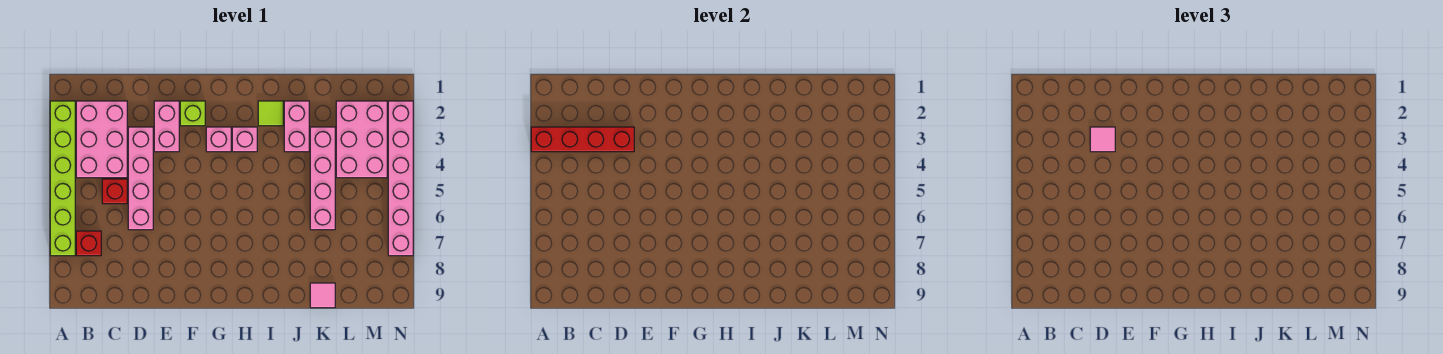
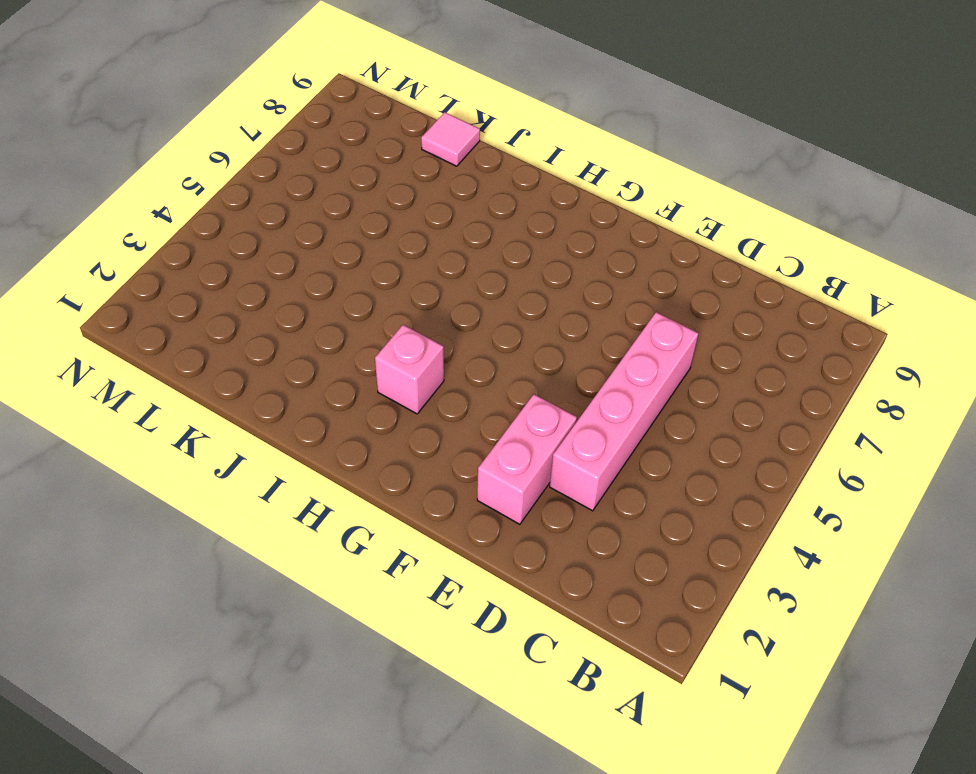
none -> lime 1x6 brick [50,101,75,256]
none -> pink 2x3 brick [76,101,127,178]
none -> red 1x1 brick [76,231,101,256]

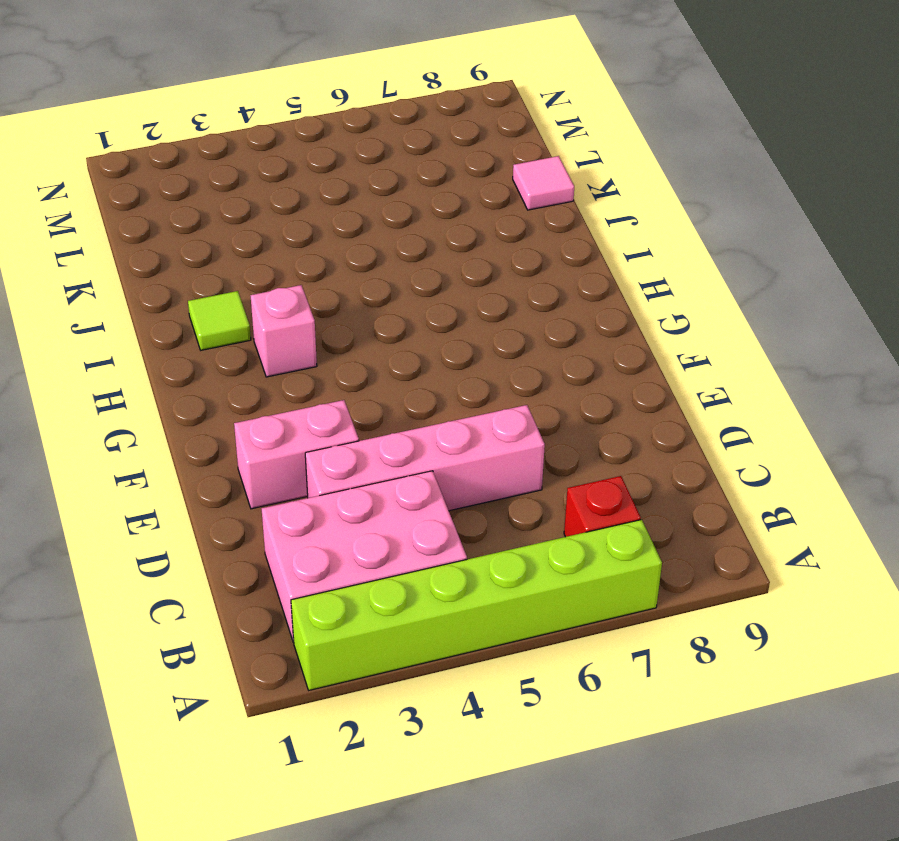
none -> red 1x1 brick [102,179,127,204]
none -> lime 1x1 brick [180,101,205,126]
none -> pink 1x1 brick [206,127,231,152]

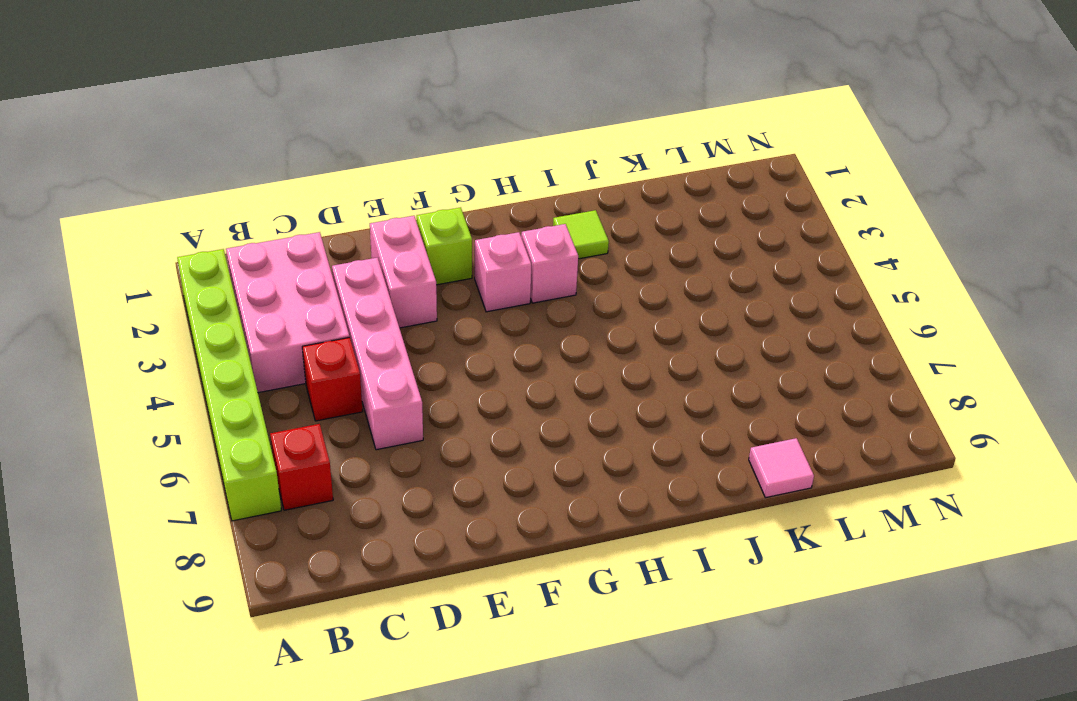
none -> pink 1x2 brick [284,101,309,152]
none -> pink 1x4 brick [310,127,335,230]
none -> pink 2x3 brick [336,101,387,178]

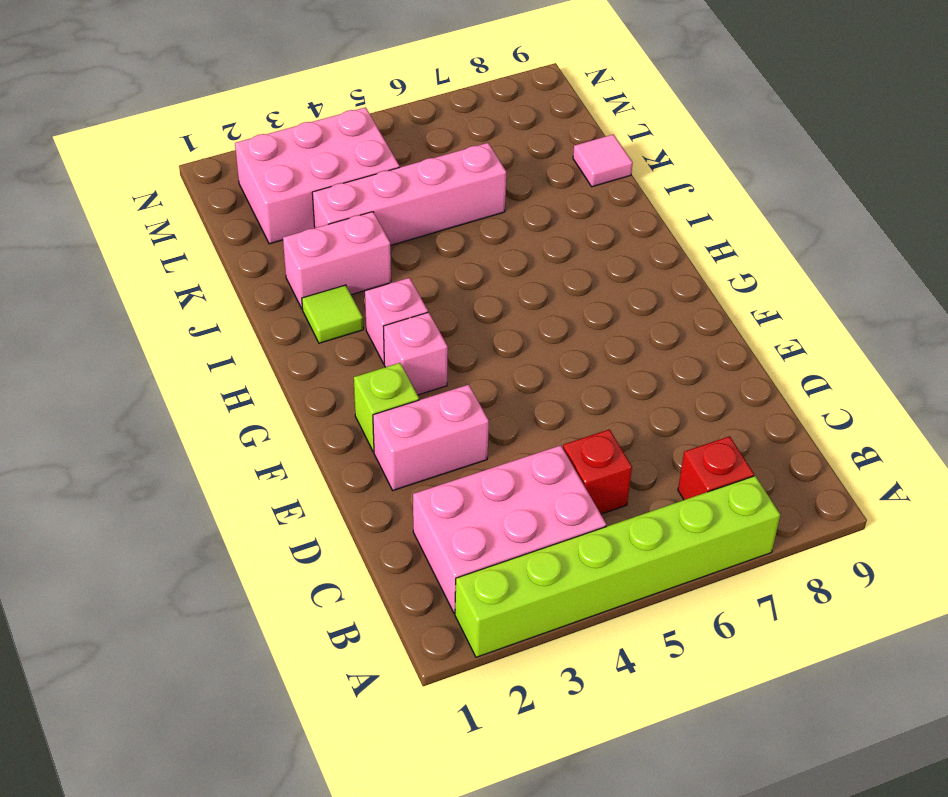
none -> pink 1x4 brick [128,127,153,230]
none -> pink 1x6 brick [388,101,413,256]
none -> red 1x4 brick [531,127,634,152]

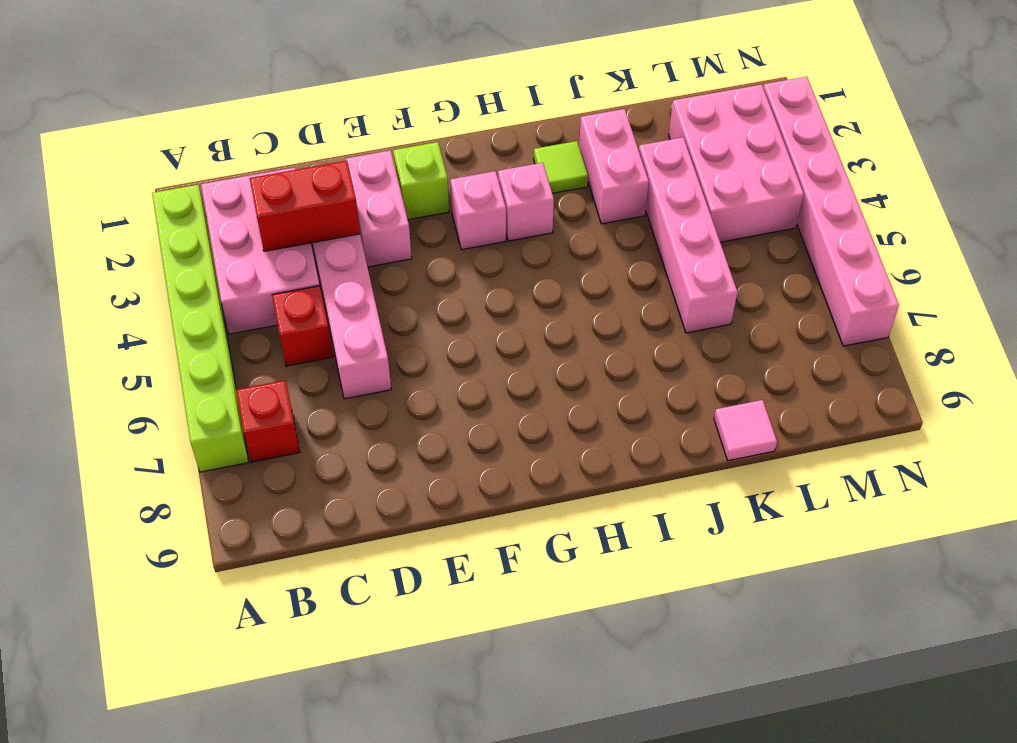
red 1x2 brick [250,161,360,251] -> red 1x4 brick [531,127,634,152]
none -> pink 1x1 tile [1090,127,1115,152]

